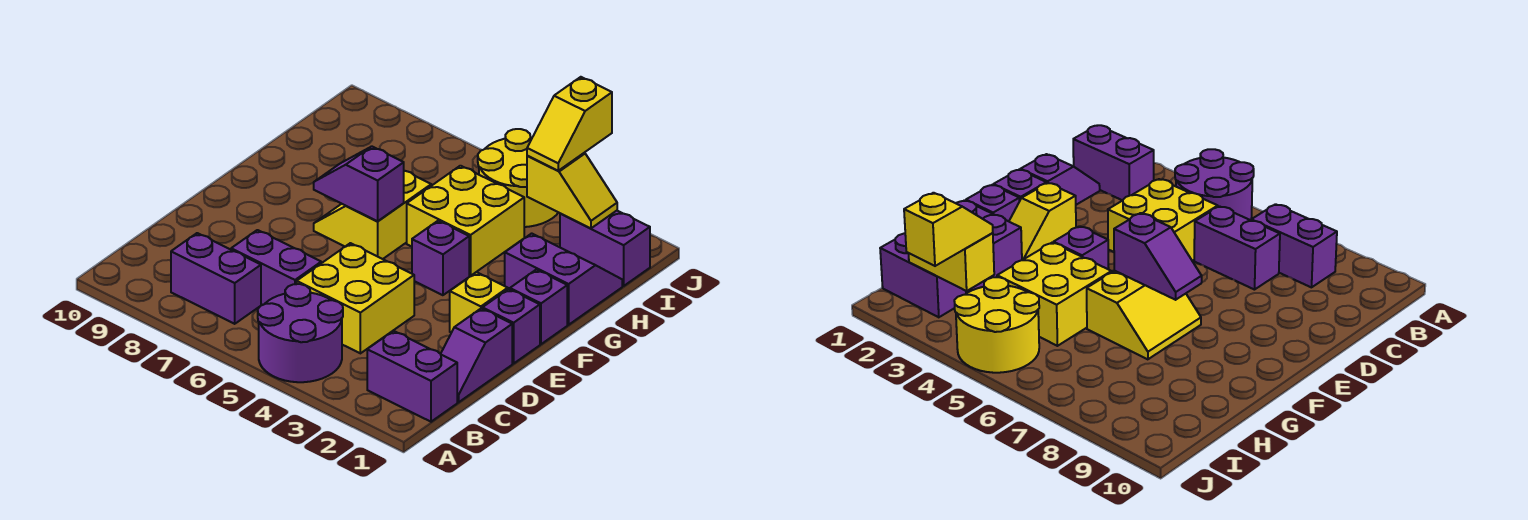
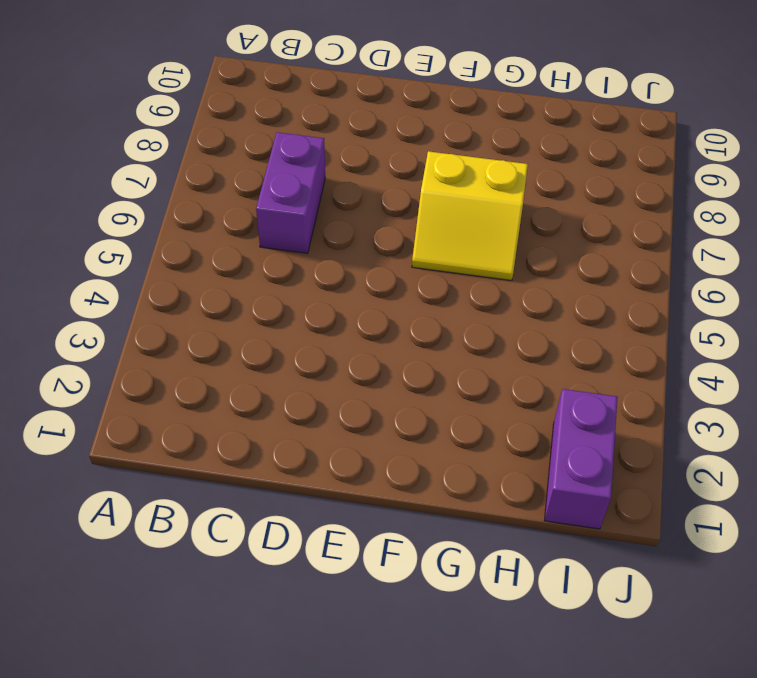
yellow 2x2 slope [412,151,528,281] -> yellow 2x2 slope turned to [314,171,431,259]
none -> purple 2x2 round brick [258,284,343,382]
none -> purple 1x2 brick [367,331,457,422]
none -> purple 1x2 brick [171,233,261,324]

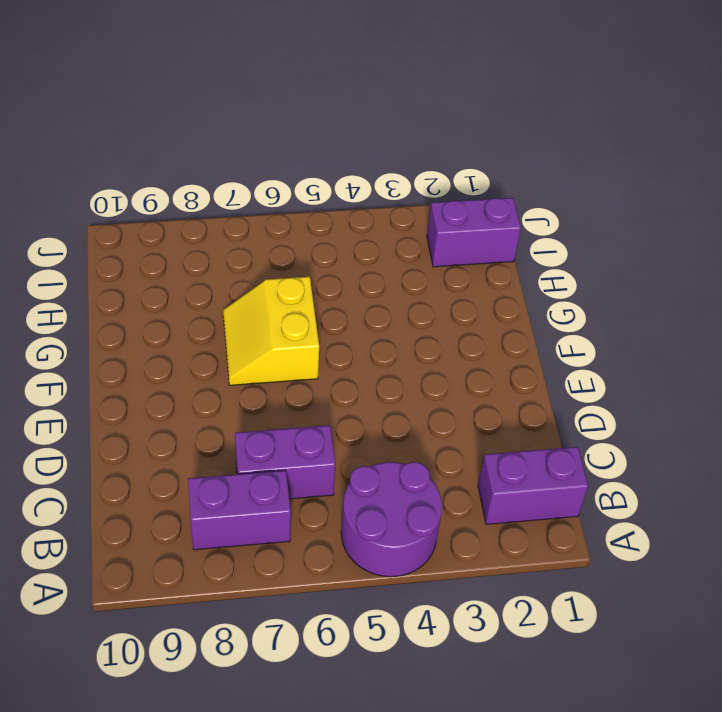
none -> purple 1x2 slope [441,308,512,402]
none -> yellow 2x2 brick [297,243,414,353]
none -> purple 1x1 brick [482,289,540,364]

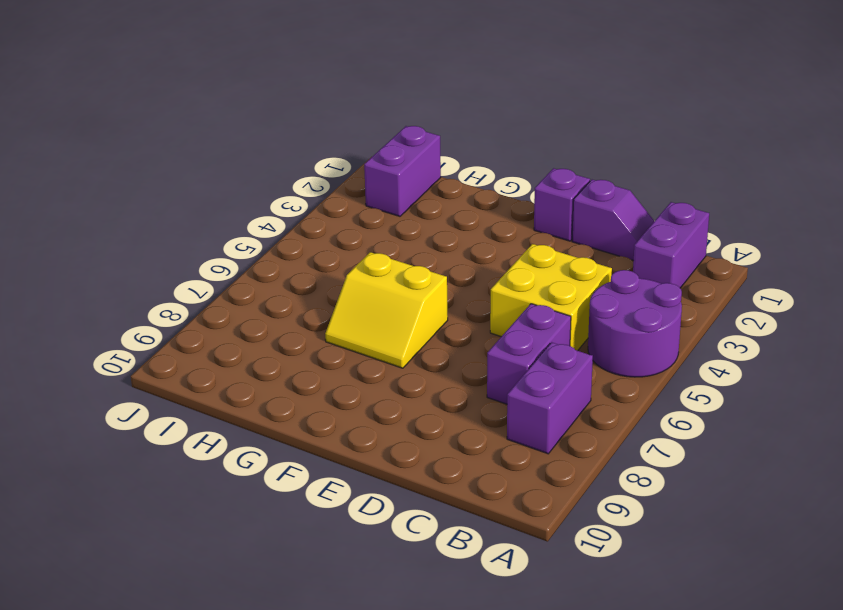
none -> yellow 1x2 slope [450,272,509,333]
none -> purple 1x1 brick [510,270,567,344]
none -> purple 1x1 brick [412,221,469,295]

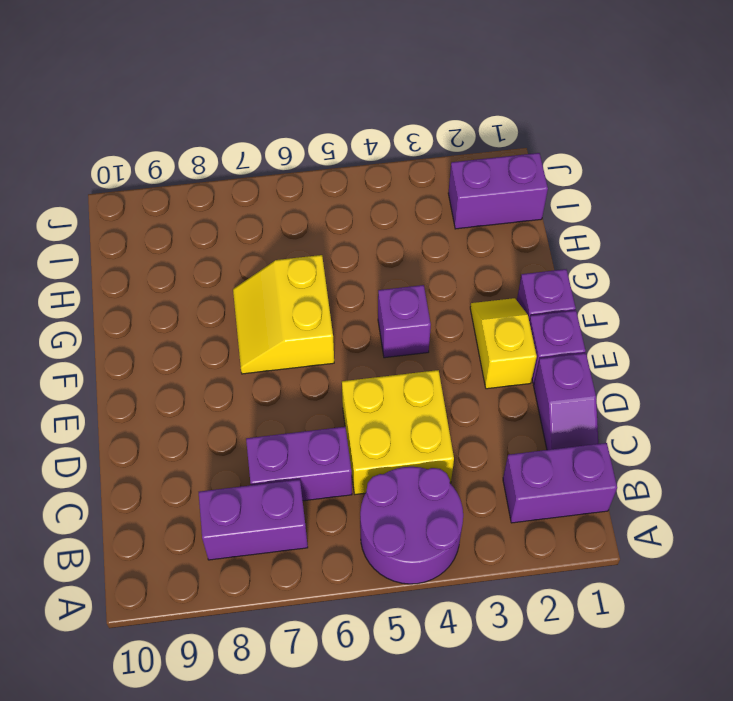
none -> purple 2x2 slope [505,233,622,325]
none -> yellow 2x2 brick [407,166,524,276]
none -> yellow 2x2 round brick [478,129,558,227]

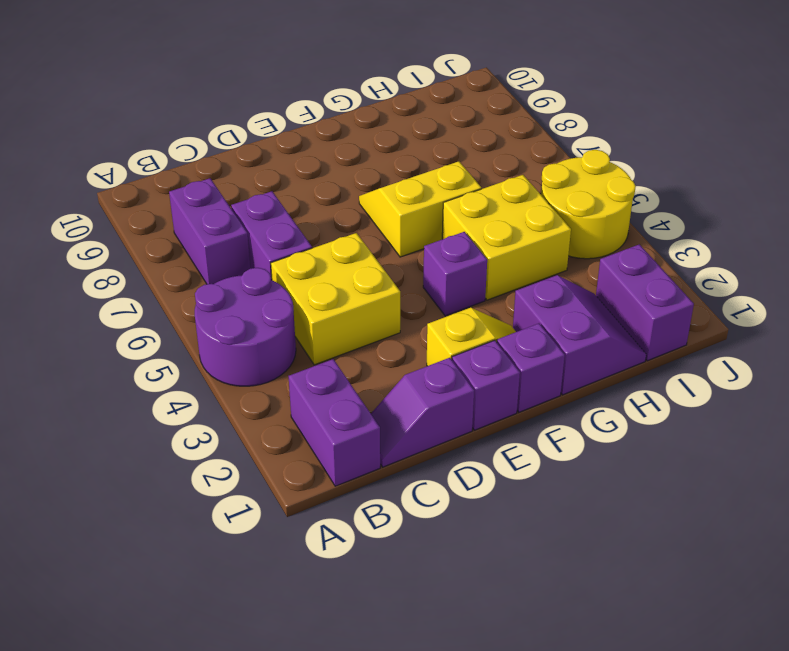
none -> purple 1x2 slope [314,146,404,221]
none -> yellow 1x2 slope [527,153,617,229]
none -> yellow 1x2 slope [527,77,612,171]

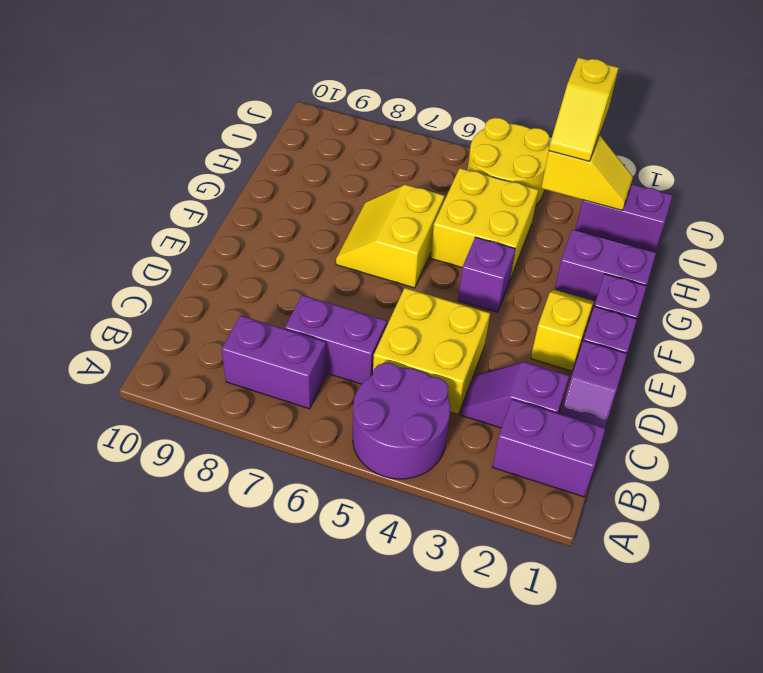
purple 1x2 slope [461,362,569,428] -> purple 1x2 slope moved to [314,146,404,221]

